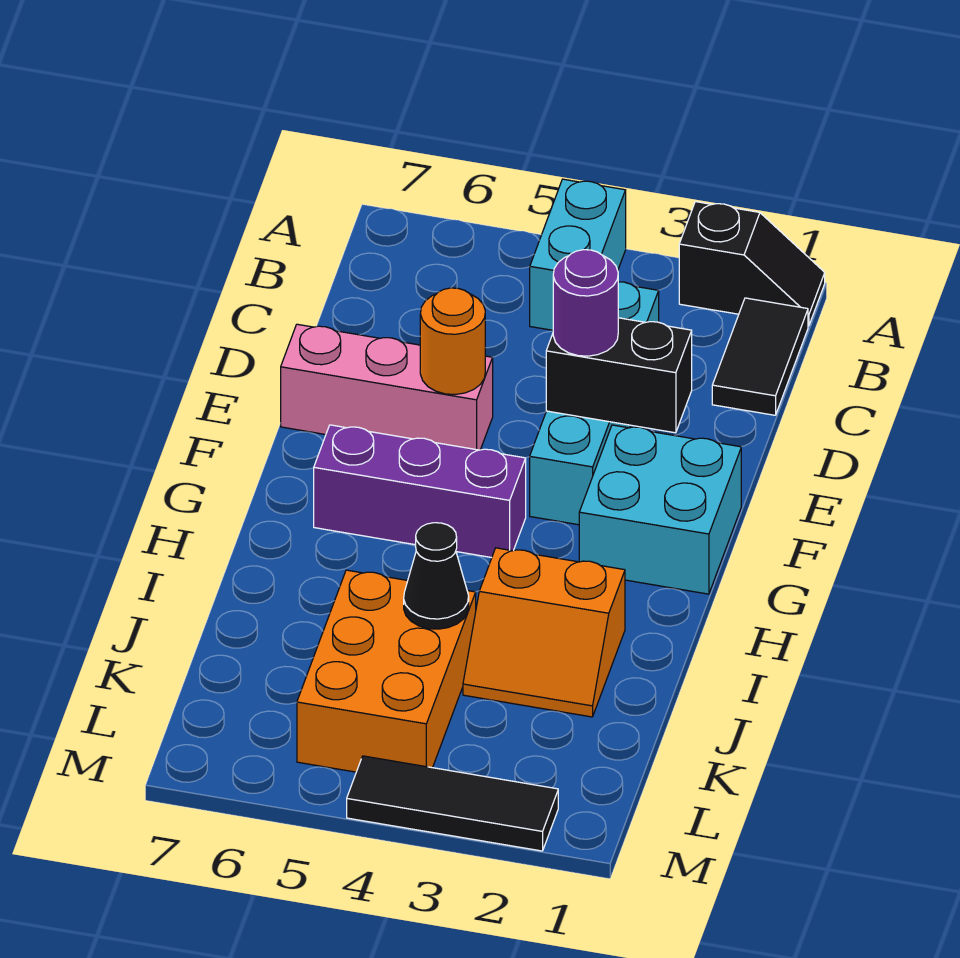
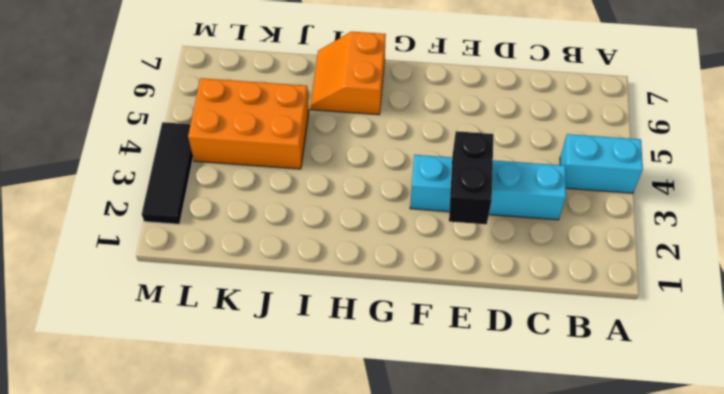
orange 2x2 slope [311,32,386,115] -> orange 2x2 slope moved to [463,548,625,717]
none -> black 1x2 slope [679,202,825,326]
none -> black 1x2 tile [712,298,808,415]
none -> pink 1x3 brick [281,324,493,450]

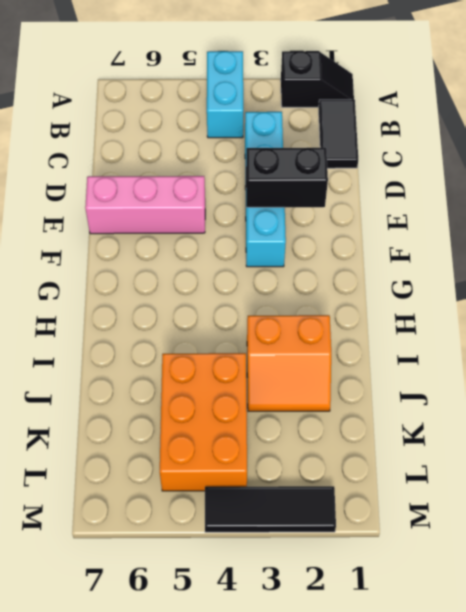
none -> cyan 2x2 brick [579,425,741,594]
none -> purple 1x3 brick [314,425,526,558]
none -> orange 1x1 round brick [420,288,485,394]

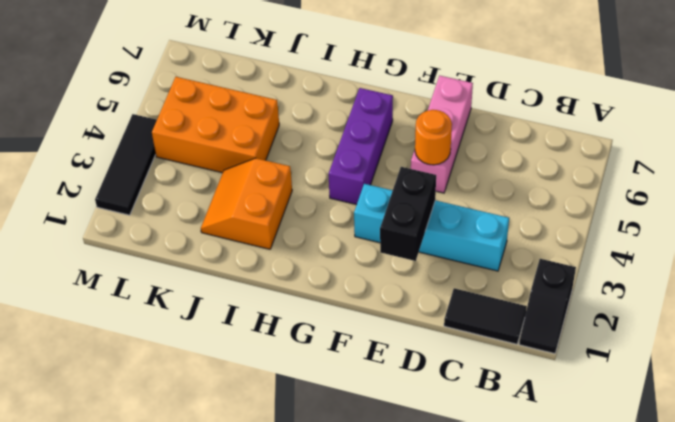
none -> cyan 1x2 brick [530,179,626,330]
none -> cyan 2x2 brick [579,425,741,594]
none -> black 1x1 cone [404,523,469,629]

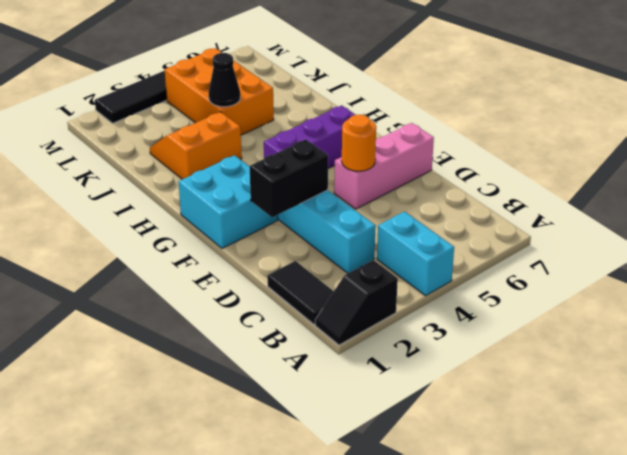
none -> purple 1x1 round brick [553,250,618,356]

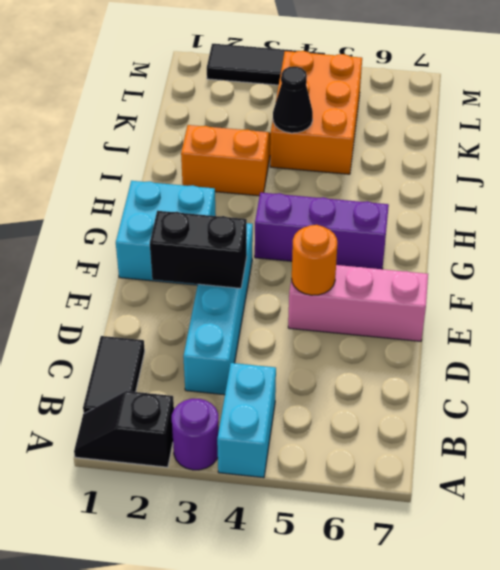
purple 1x1 round brick [172,399,219,470] -> purple 1x1 round brick moved to [553,250,618,356]

